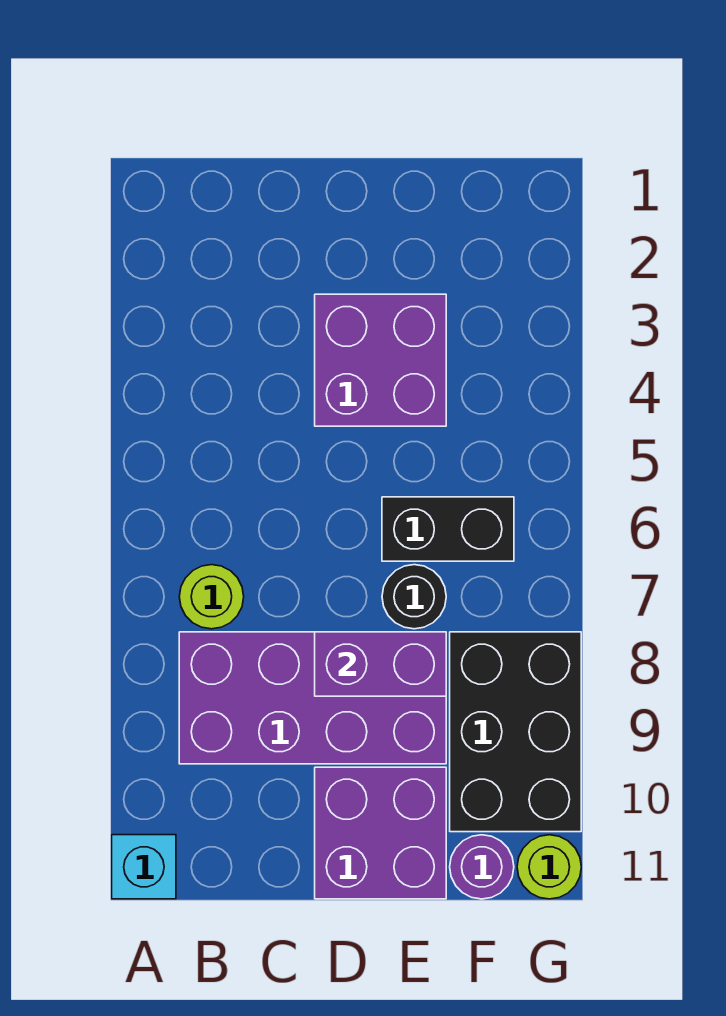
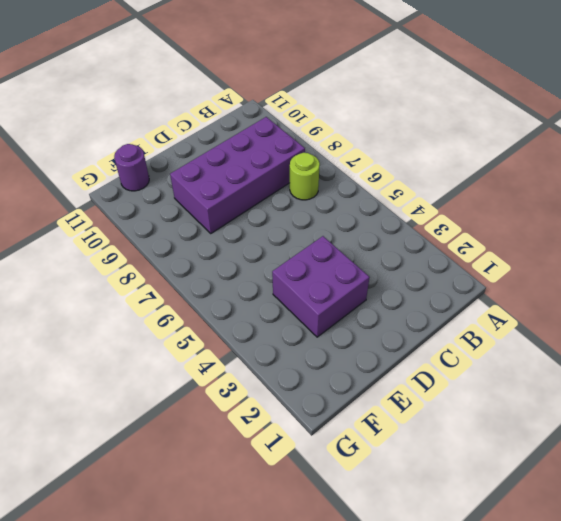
none -> cyan 1x1 brick [112,835,176,899]
none -> purple 2x2 brick [315,767,446,899]

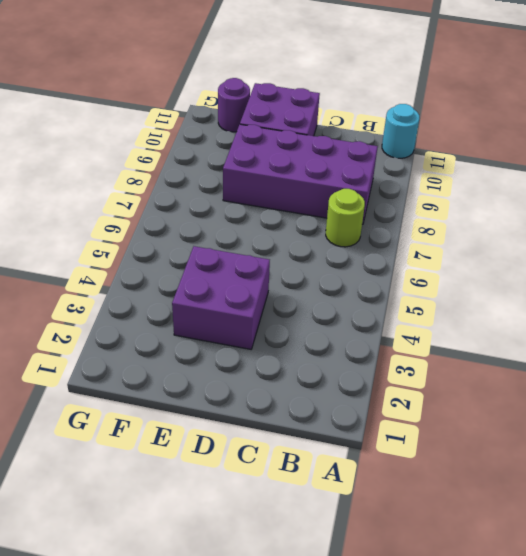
cyan 1x1 round brick [382,104,419,158] -> cyan 1x1 brick [112,835,176,899]
none -> black 1x2 brick [382,497,514,561]
none -> black 1x1 round brick [382,565,446,629]

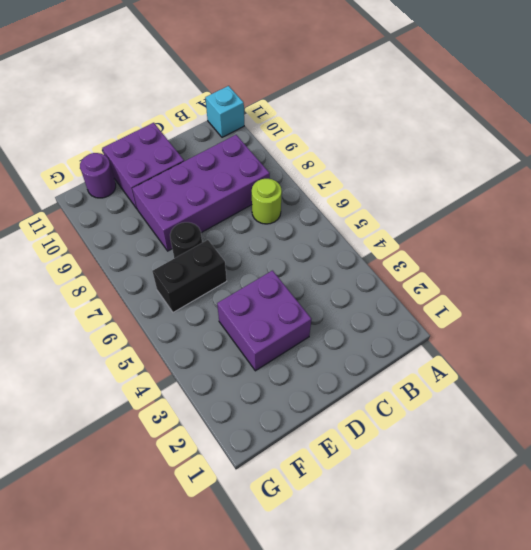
none -> black 2x3 brick [450,632,581,832]
none -> lime 1x1 round brick [517,835,581,899]

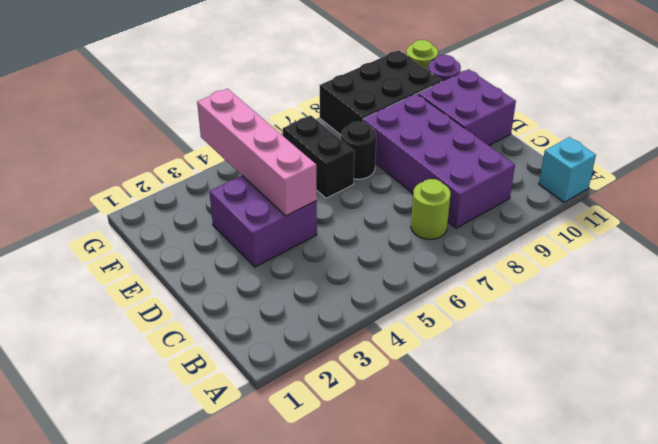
pink 1x4 brick [197,89,317,216] -> none
none -> purple 1x2 brick [315,632,446,696]

